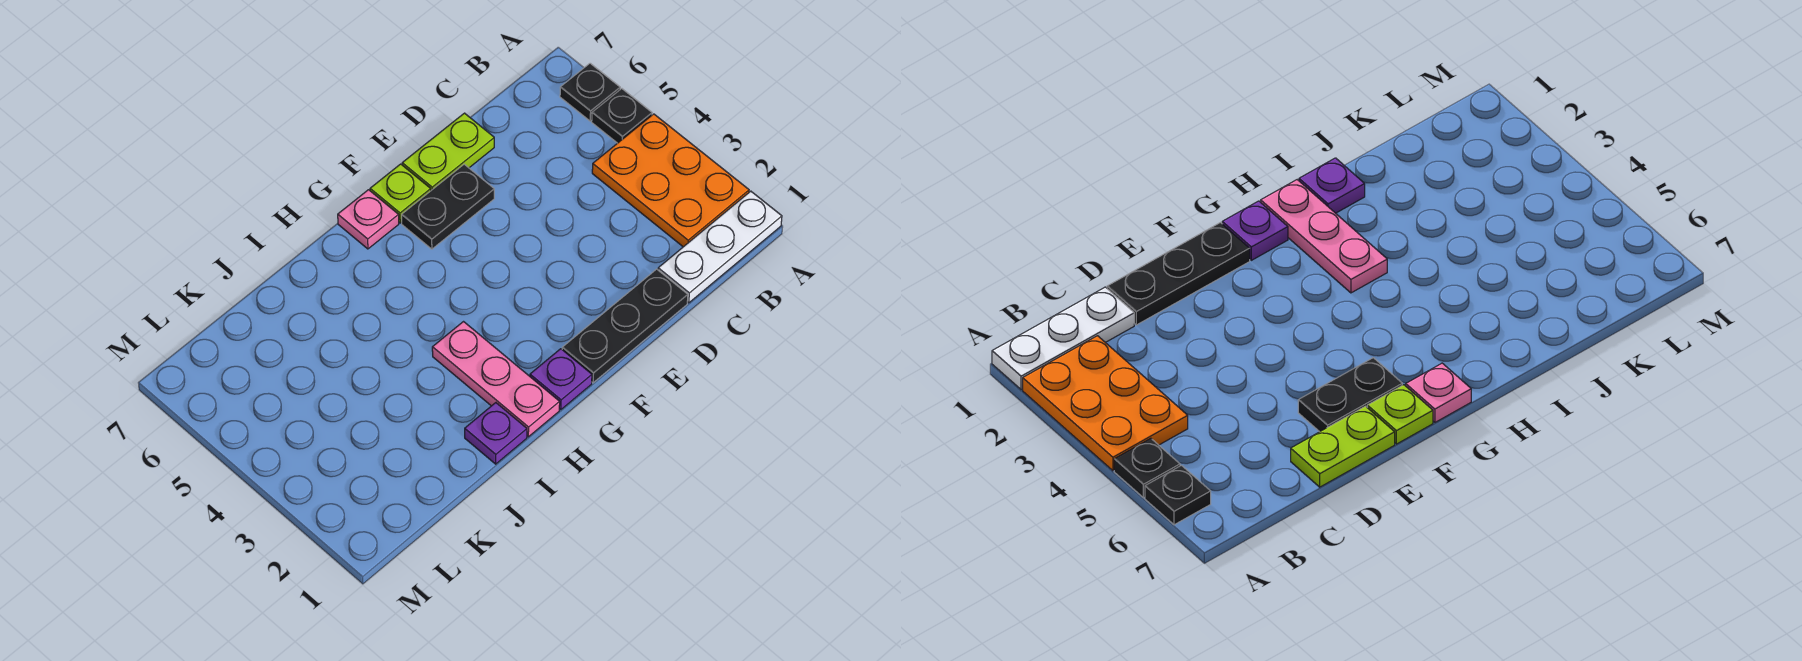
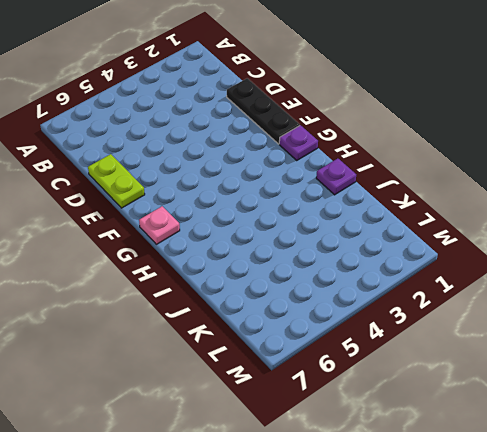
none -> white 1x3 plate [658,191,782,303]
none -> orange 2x3 plate [592,114,749,247]
none -> black 1x1 plate [592,89,652,143]

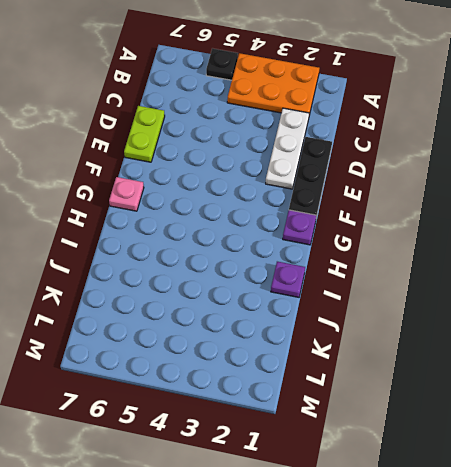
white 1x3 plate [266,108,309,189] -> white 1x3 plate moved to [658,191,782,303]
none -> black 1x1 plate [560,63,620,121]
none -> black 1x2 plate [402,164,494,249]
none -> lime 1x1 plate [370,164,431,223]

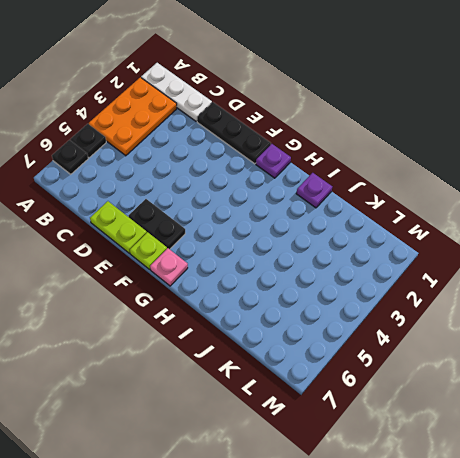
none -> pink 1x3 plate [432,322,560,437]

